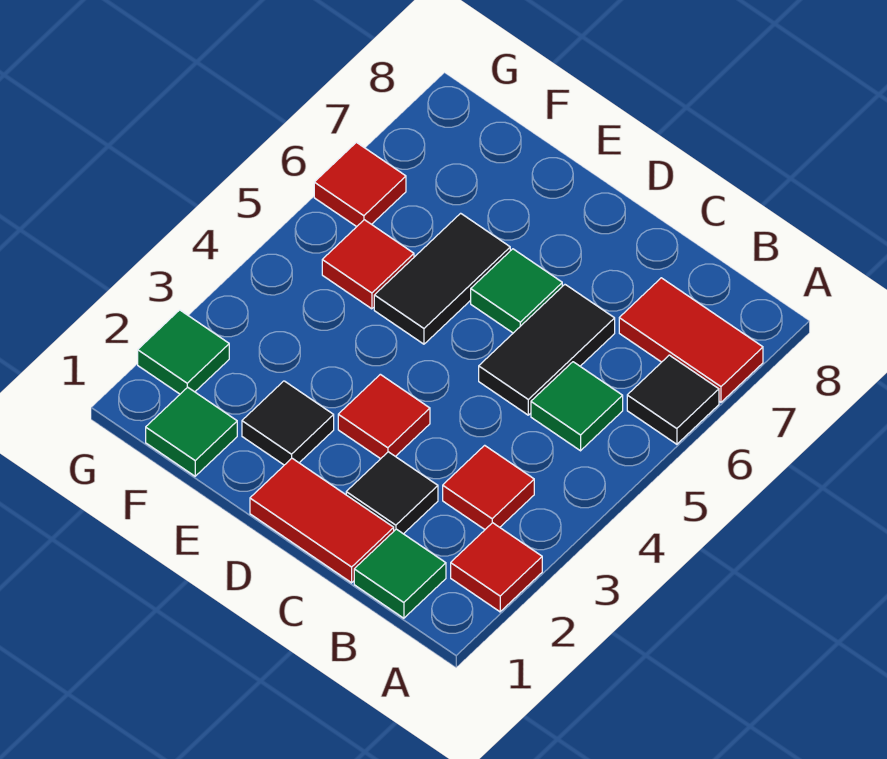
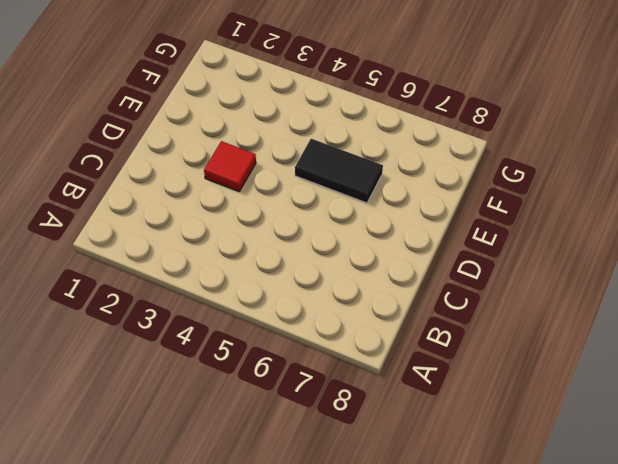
none -> red 1x1 tile [451,523,542,612]
none -> black 1x1 tile [627,355,719,444]
none -> red 1x2 tile [619,278,763,402]

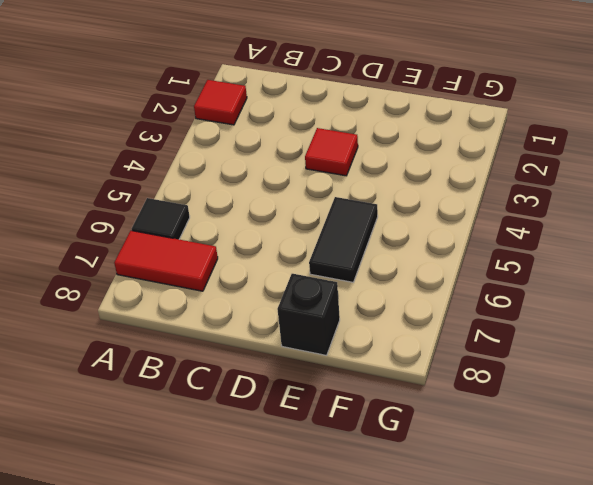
black 1x1 brick [277,274,340,355] -> none
none -> green 1x1 tile [354,529,446,618]
none -> red 1x1 tile [443,445,534,529]
none -> green 1x1 tile [531,362,623,451]

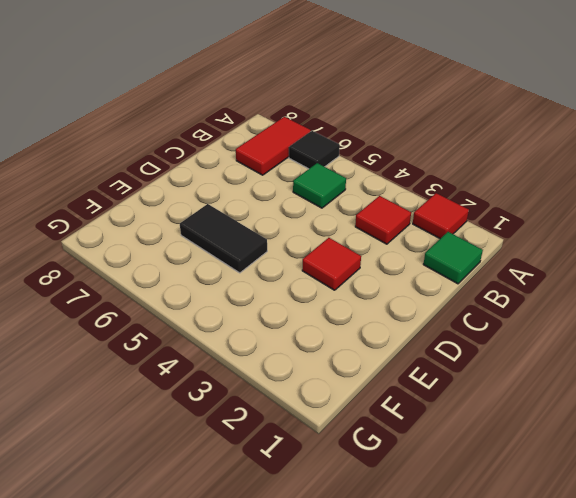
none -> red 1x2 tile [250,458,394,583]
none -> black 1x1 tile [346,452,438,534]
none -> black 1x2 tile [479,285,615,415]

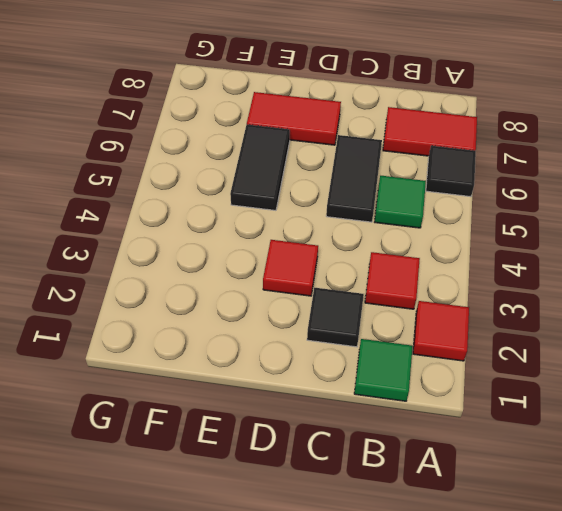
red 1x2 tile [247,92,341,145] -> red 1x2 tile moved to [250,458,394,583]
none -> green 1x1 tile [471,249,562,333]
none -> black 1x1 tile [242,381,334,465]
none -> green 1x1 tile [146,387,237,476]

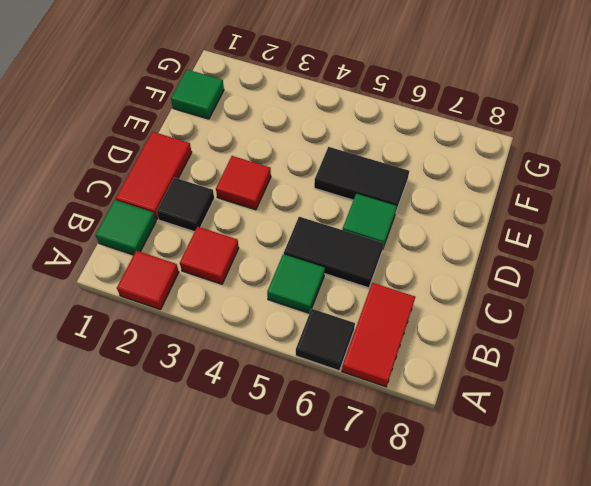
none -> black 1x1 tile [242,381,334,465]
none -> red 1x1 tile [322,220,414,309]
none -> green 1x1 tile [138,310,229,394]

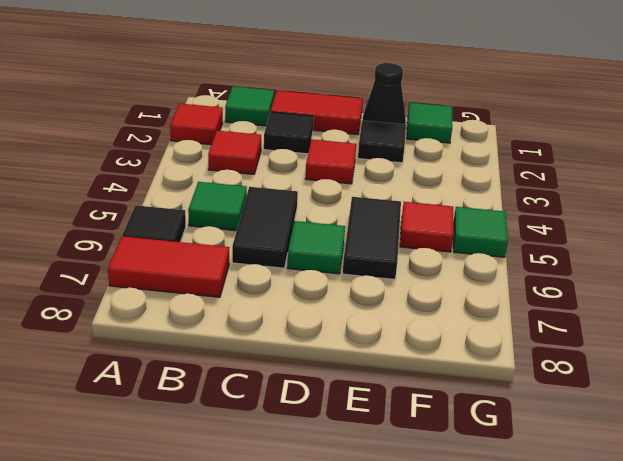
black 1x1 cone [363,63,406,124] -> none
green 1x1 tile [453,207,508,257] -> green 1x1 tile moved to [138,310,229,394]
none -> red 1x1 tile [314,142,406,227]

